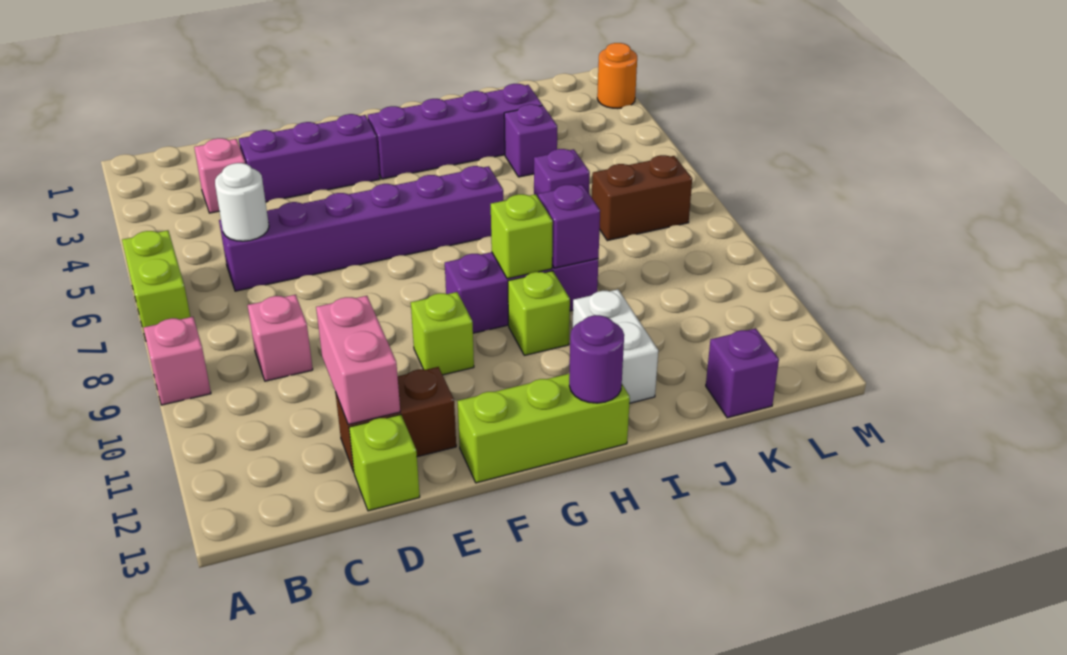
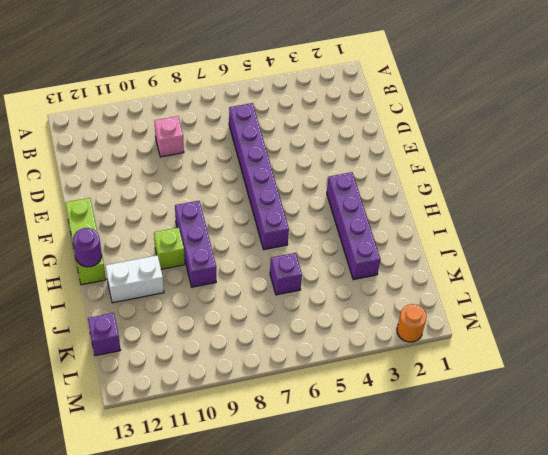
none -> lime 1x2 brick [122,230,190,340]
none -> pink 1x1 brick [144,317,211,405]
none -> pink 1x1 brick [194,138,245,213]

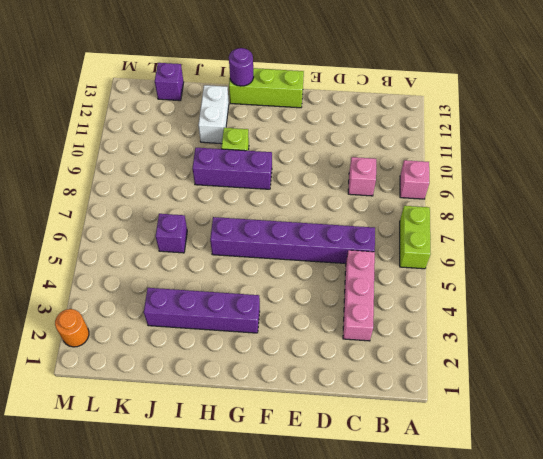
pink 1x3 brick [343,250,375,341] -> pink 1x1 brick [194,138,245,213]
none -> purple 1x3 brick [239,114,380,202]
none -> brown 1x2 brick [335,367,456,472]
none -> lime 1x1 brick [349,415,420,511]

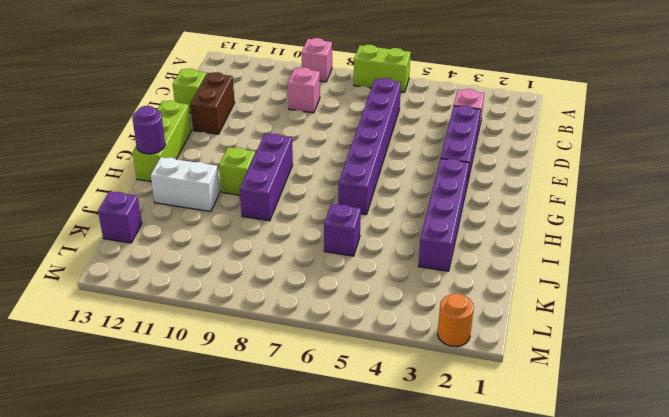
none -> lime 1x1 brick [411,292,474,375]
none -> purple 1x1 brick [504,104,557,177]
none -> brown 1x2 brick [592,155,692,241]

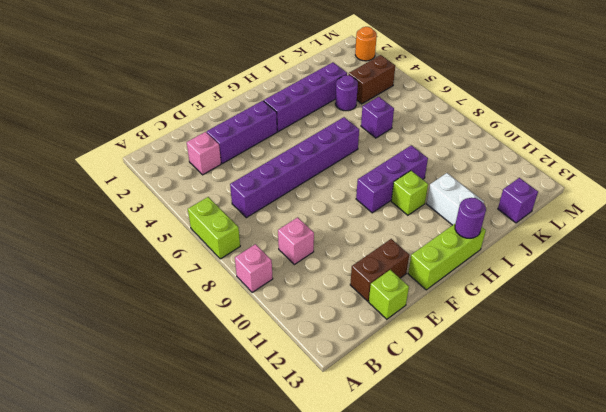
purple 1x1 round brick [335,75,358,111] -> purple 1x1 brick [504,104,557,177]
brown 1x2 brick [349,55,395,104] -> brown 1x2 brick moved to [592,155,692,241]
none -> lime 1x1 brick [411,292,474,375]
none -> white 1x1 round brick [215,163,269,241]
none -> pink 1x2 brick [316,296,400,425]

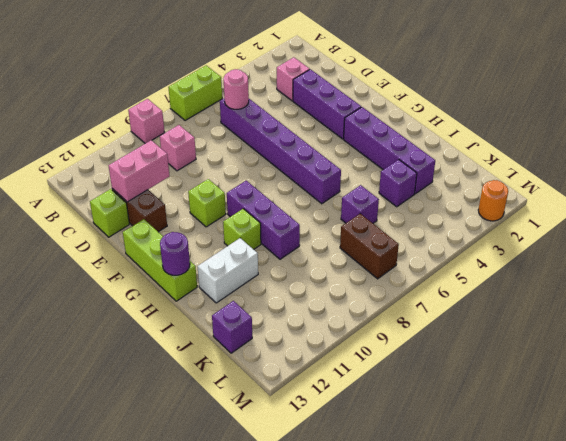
pink 1x1 round brick [224,69,249,109] -> white 1x1 round brick [215,163,269,241]
none -> lime 1x1 brick [491,194,553,279]
none -> purple 1x1 brick [538,185,600,268]

